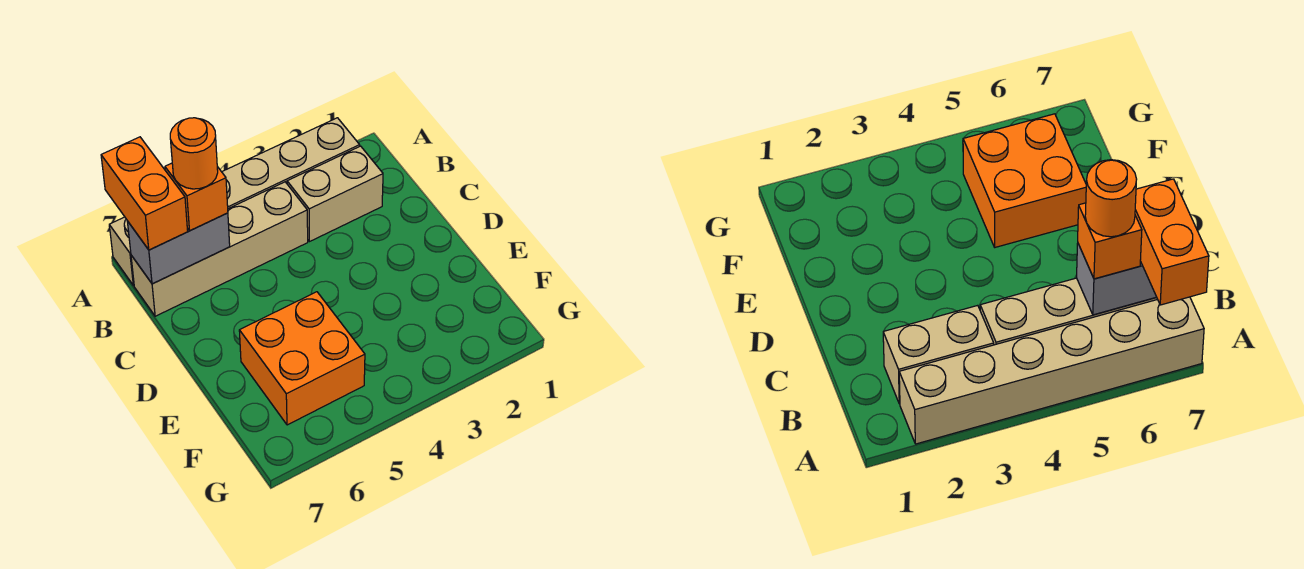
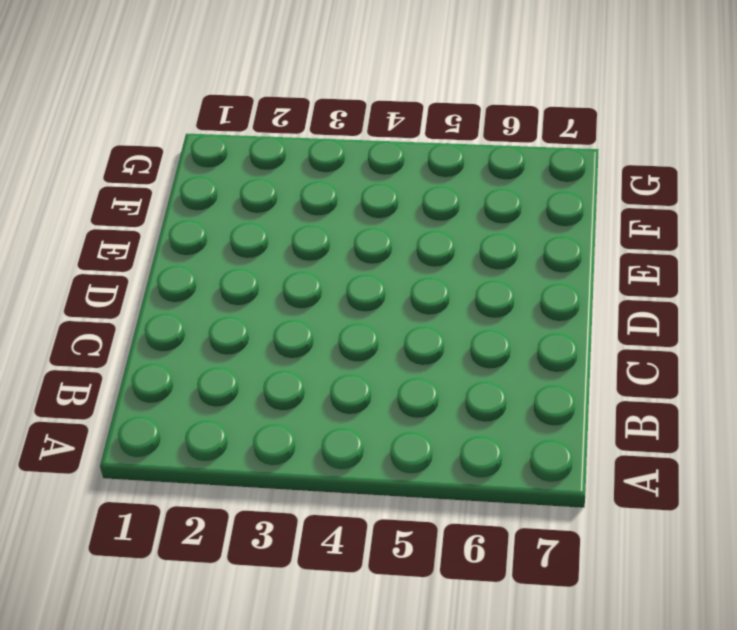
none -> tan 1x6 brick [109,118,360,286]
none -> tan 1x2 brick [287,146,383,242]

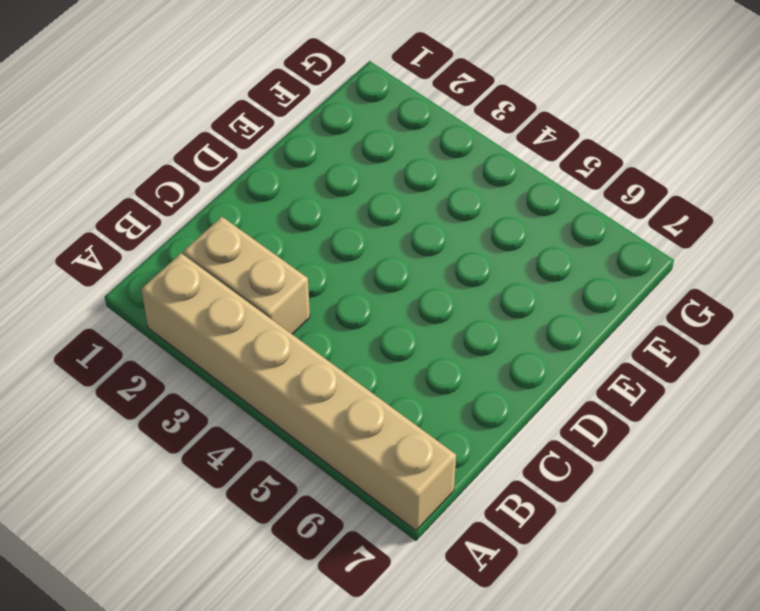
none -> tan 1x4 brick [131,182,308,316]
none -> orange 2x2 brick [239,292,365,425]

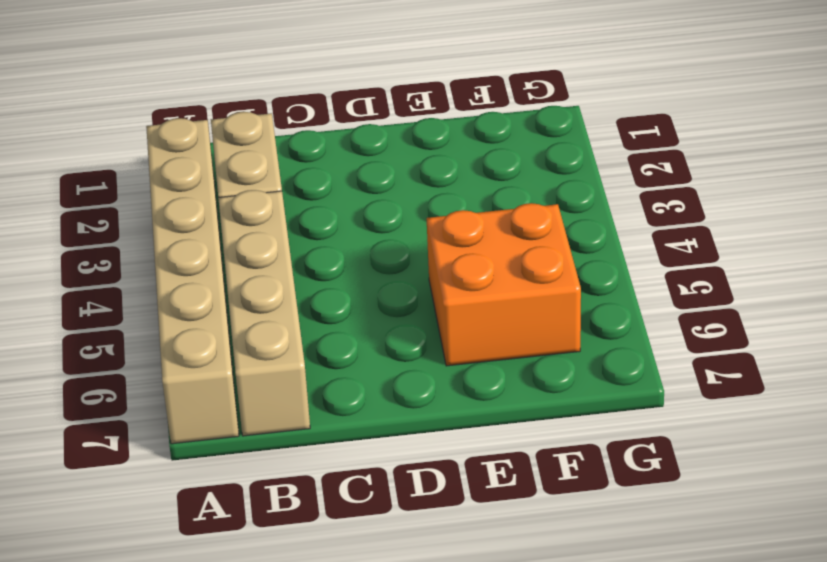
none -> grey 1x2 brick [127,213,230,284]
none -> orange 1x2 brick [101,137,188,250]

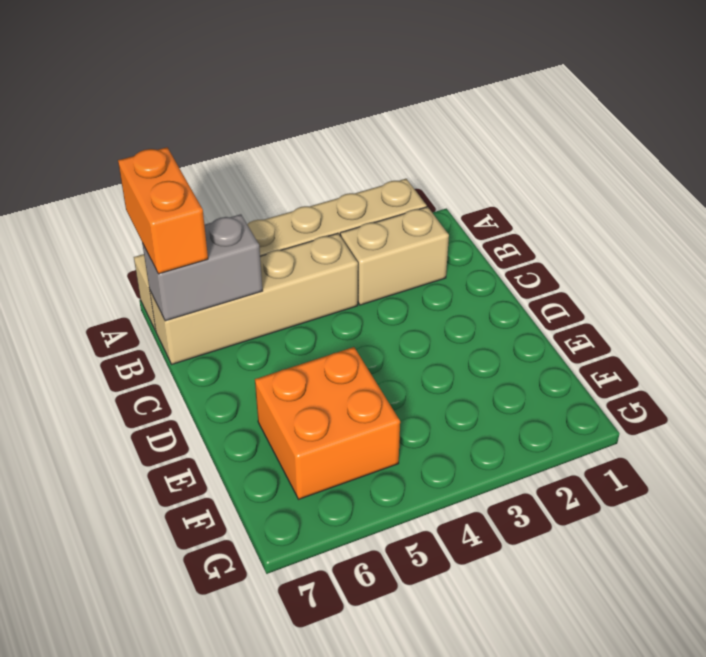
none -> orange 1x1 brick [165,163,228,231]
none -> orange 1x1 round brick [170,118,218,189]

